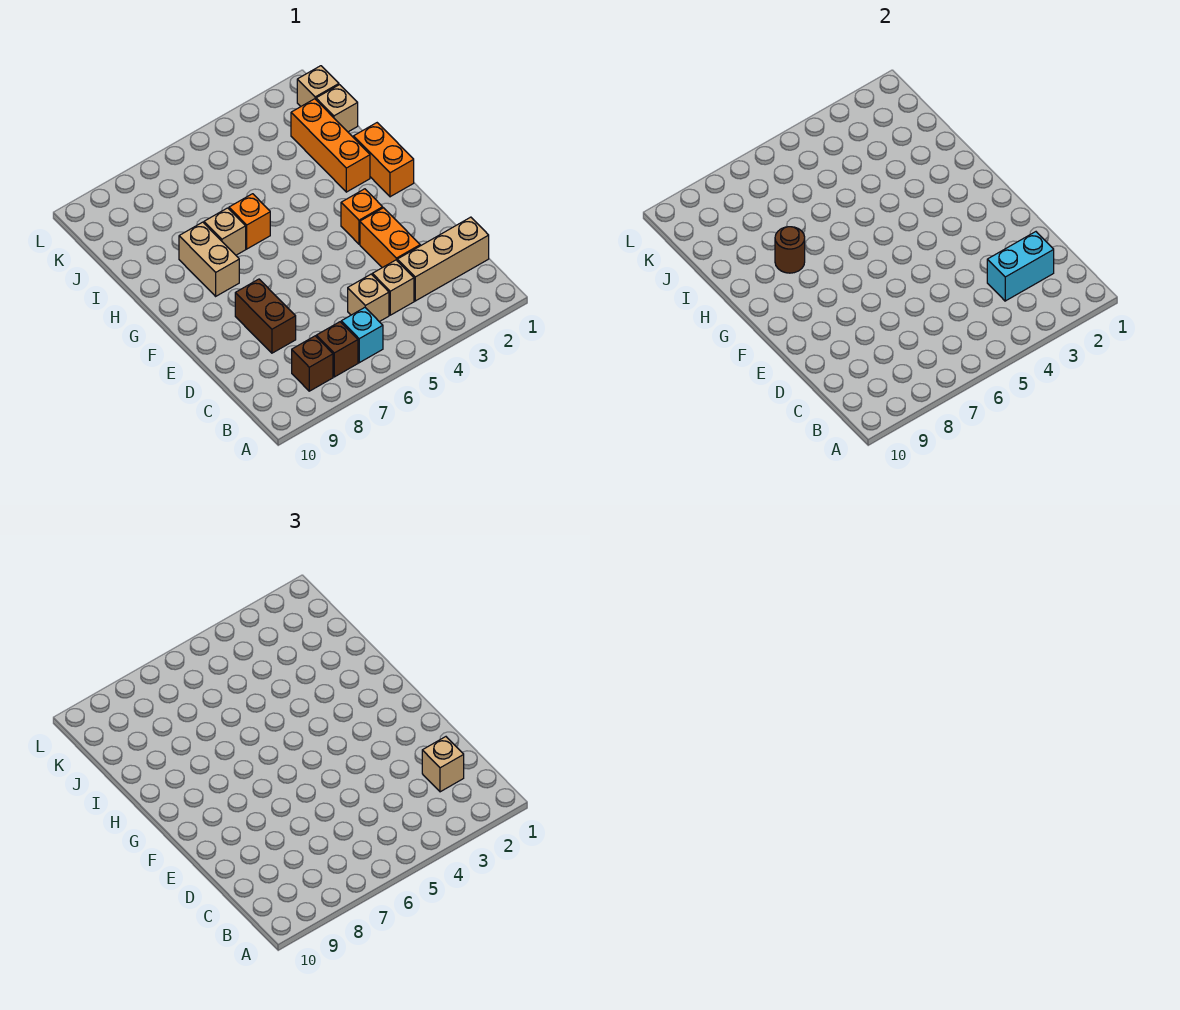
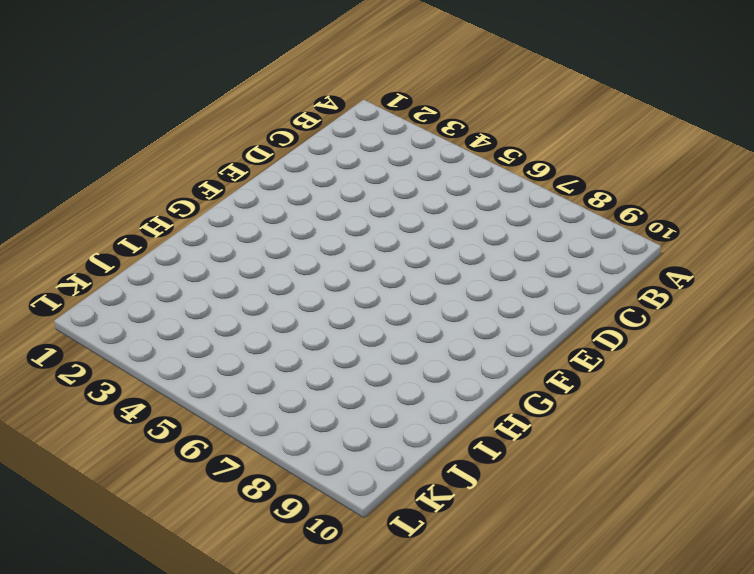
none -> cyan 1x1 brick [341,308,383,363]
none -> brown 1x1 brick [316,322,358,377]
none -> brown 1x1 brick [292,336,333,391]

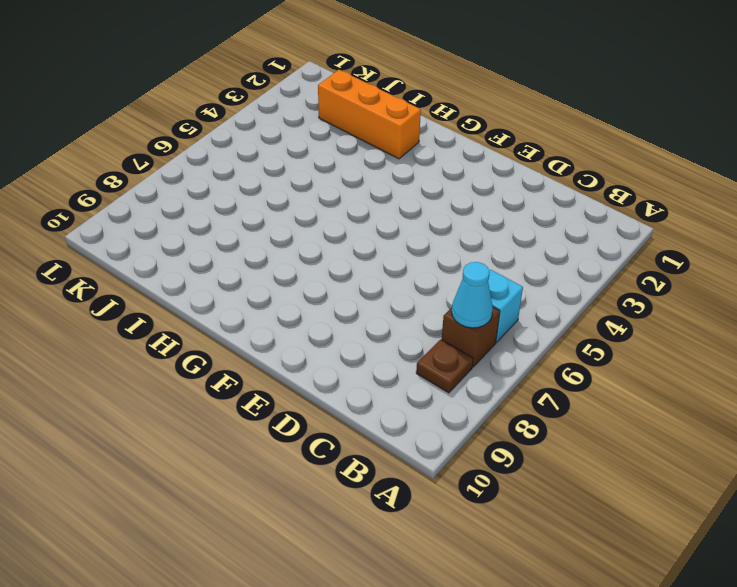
cyan 1x1 cone [452,262,493,328] -> none
brown 1x1 plate [416,339,473,393] -> brown 1x1 brick [292,336,333,391]
none -> tan 1x3 brick [397,217,489,301]
none -> tan 1x1 brick [372,260,414,315]
none -> tan 1x1 brick [348,274,389,322]

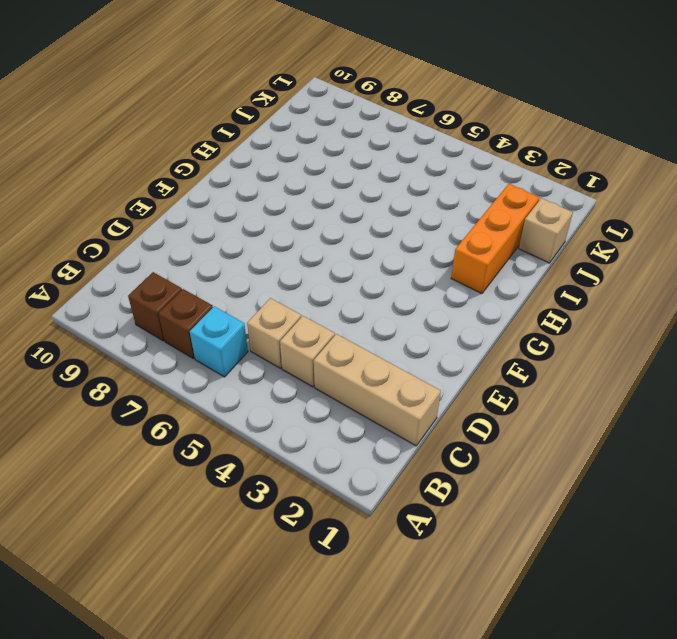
none -> orange 1x2 brick [360,208,420,268]
none -> brown 1x2 brick [235,279,296,353]
none -> orange 1x1 brick [341,189,383,244]

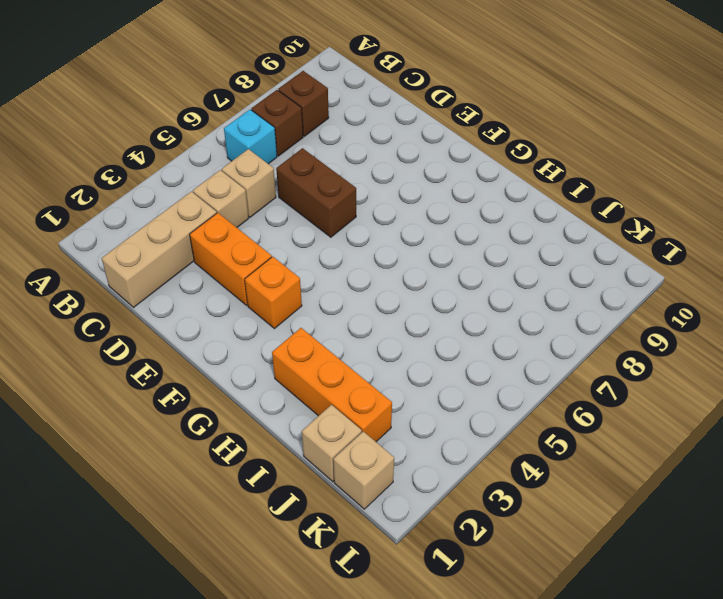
brown 1x2 brick [276,148,356,237] -> brown 1x2 brick moved to [235,279,296,353]
none -> orange 1x2 brick [354,123,414,197]
none -> tan 1x2 brick [179,222,239,296]
none -> orange 1x1 brick [229,194,270,249]

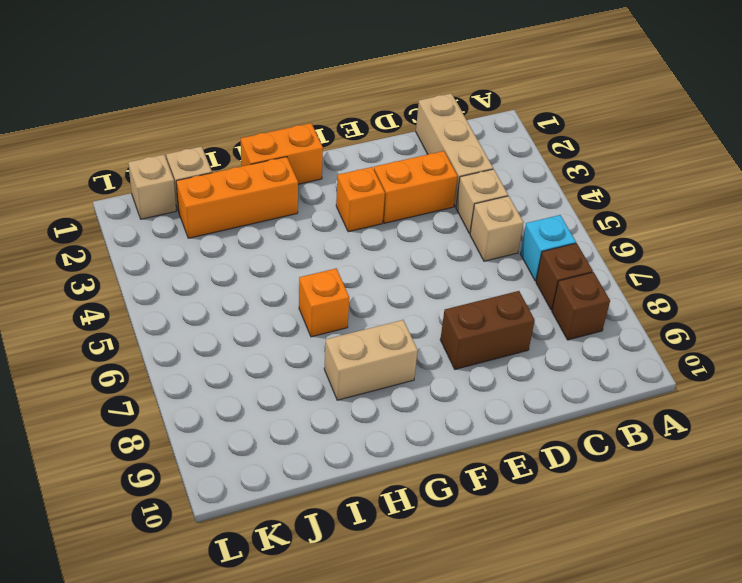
none -> tan 1x1 brick [204,208,246,255]
none -> cyan 1x2 brick [987,232,1054,301]
none -> brown 1x1 round brick [775,227,805,273]

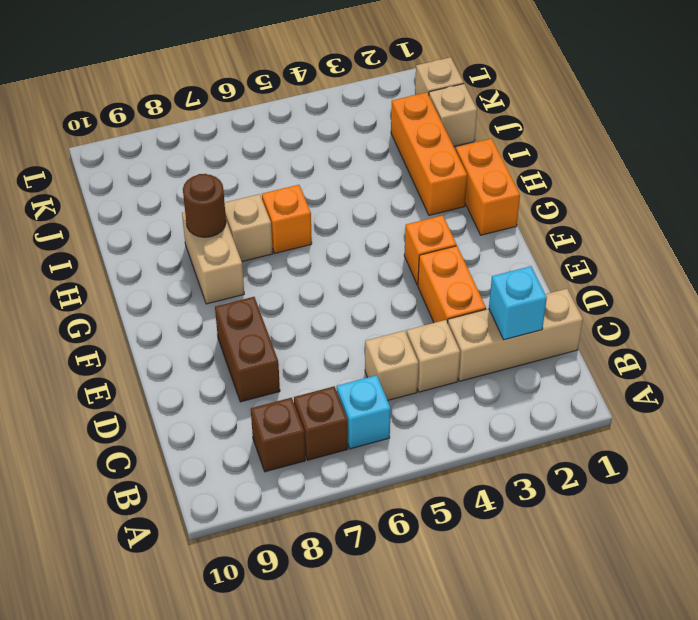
cyan 1x1 brick [489,266,547,340] -> cyan 1x2 brick [987,232,1054,301]
none -> tan 1x1 brick [422,737,464,792]

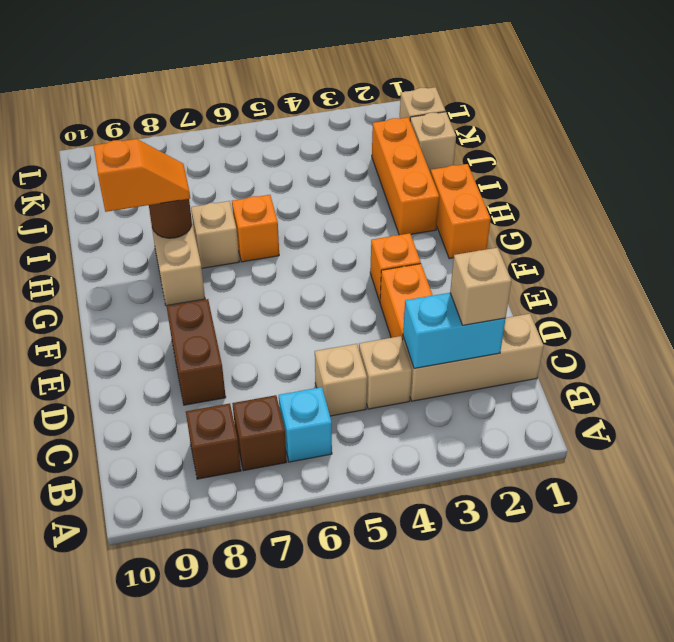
orange 1x2 slope [94,139,190,212] -> none

